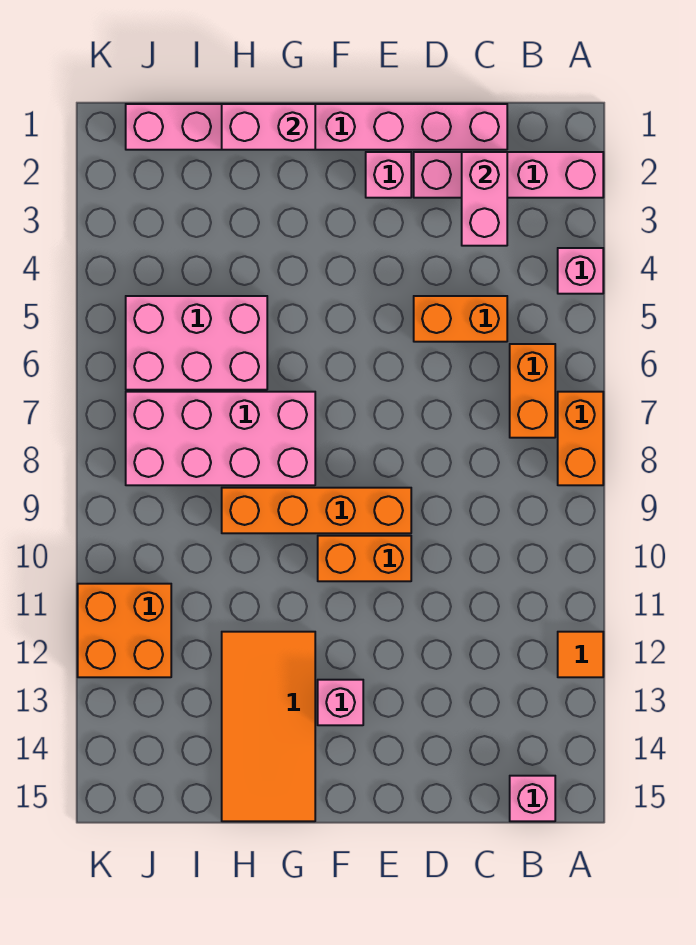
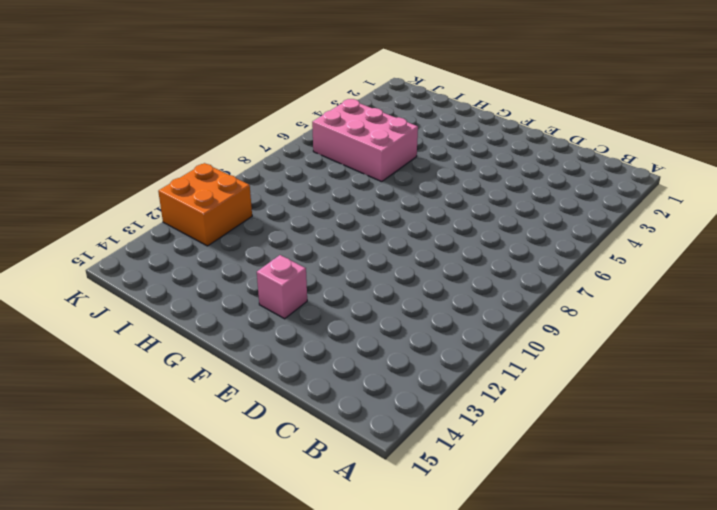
none -> pink 1x4 brick [414,152,603,198]
none -> pink 1x1 brick [558,248,603,294]
none -> orange 1x2 brick [558,392,603,485]

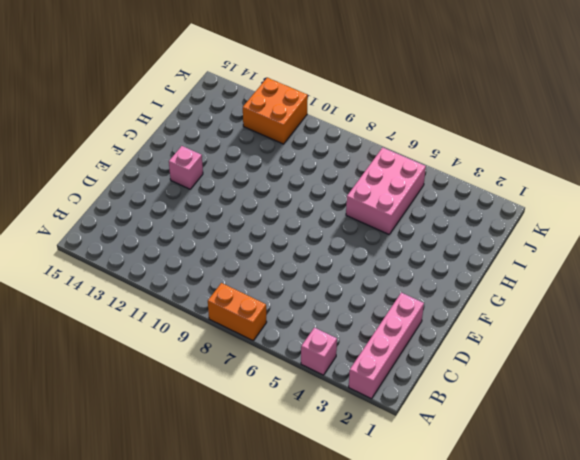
none -> orange 1x1 tile [558,632,603,677]
none -> orange 1x2 brick [510,344,555,438]
none -> pink 1x1 brick [510,776,555,821]

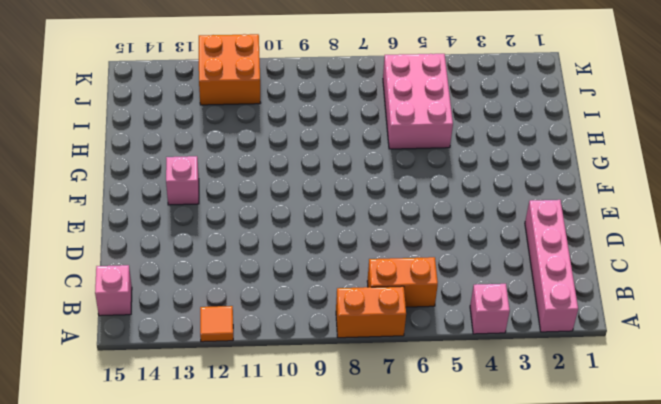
none -> pink 1x8 brick [126,104,507,150]
none -> orange 1x2 brick [414,296,507,342]
none -> pink 1x1 brick [366,152,411,198]

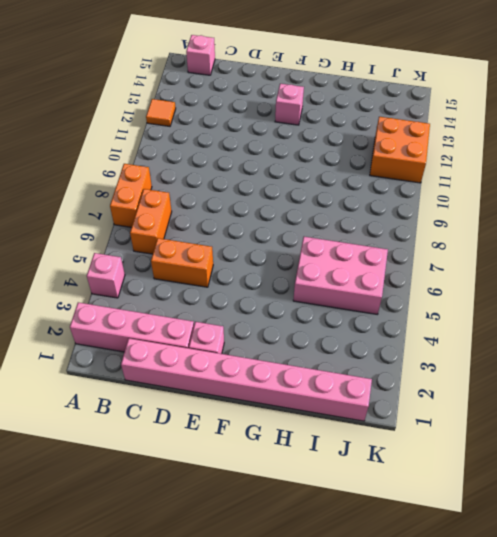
none -> orange 1x4 brick [222,488,411,533]
none -> orange 1x2 brick [318,536,411,581]
none -> pink 2x4 brick [126,392,315,485]

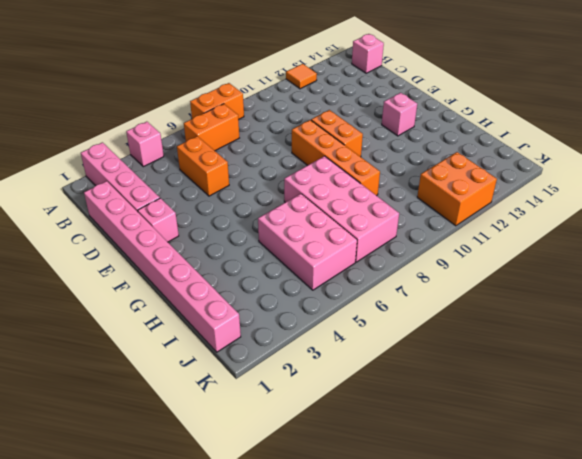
none -> orange 2x4 tile [222,632,315,821]
none -> pink 1x2 brick [462,152,507,246]
none -> pink 1x2 brick [222,104,315,150]

